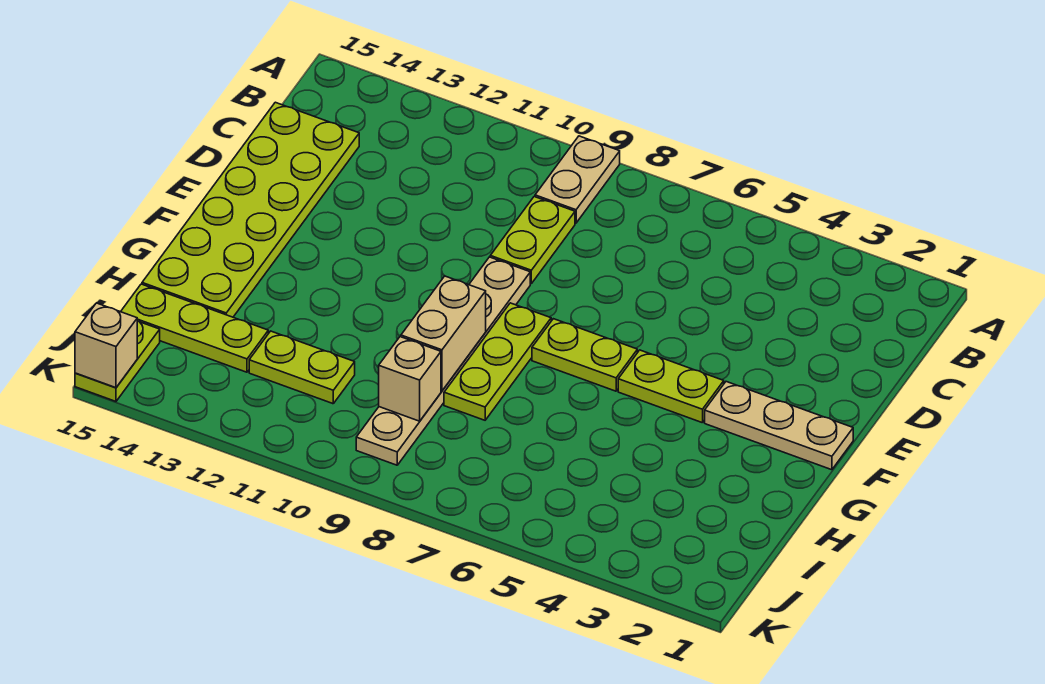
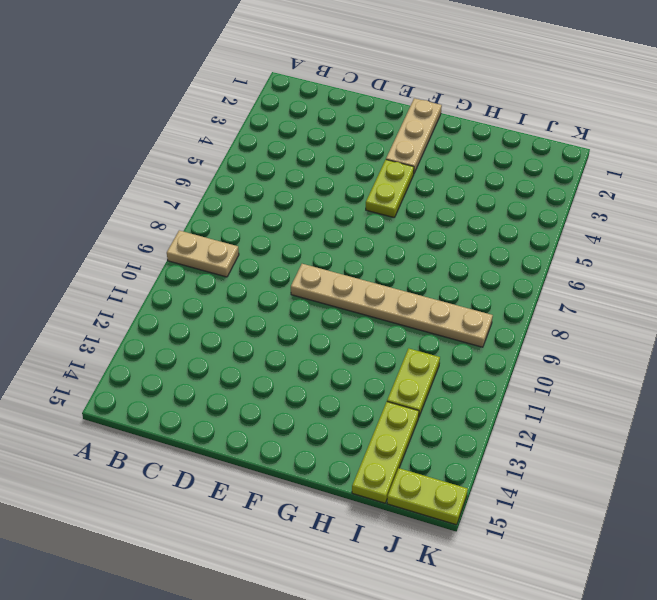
none -> lime 1x2 plate [490,197,575,283]
none -> lime 2x6 plate [142,102,359,317]
none -> lime 1x2 plate [532,319,637,391]

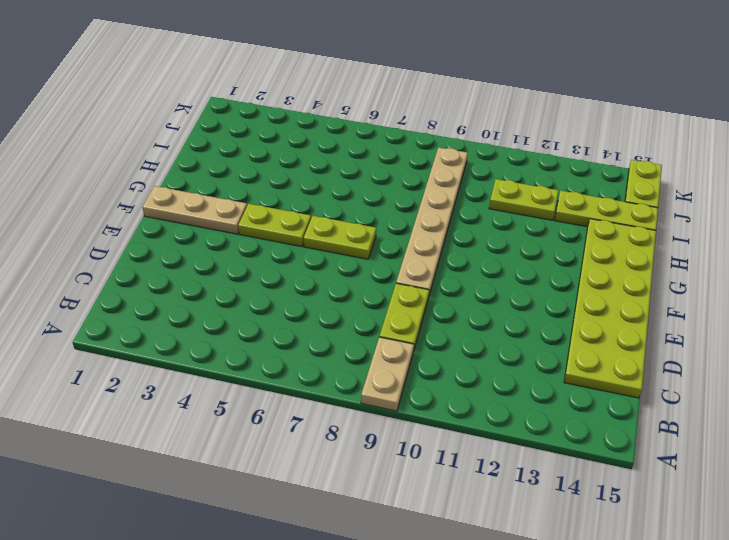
none -> lime 1x3 plate [444,303,551,420]
none -> tan 1x2 brick [401,276,486,391]
none -> tan 1x1 brick [379,337,441,421]

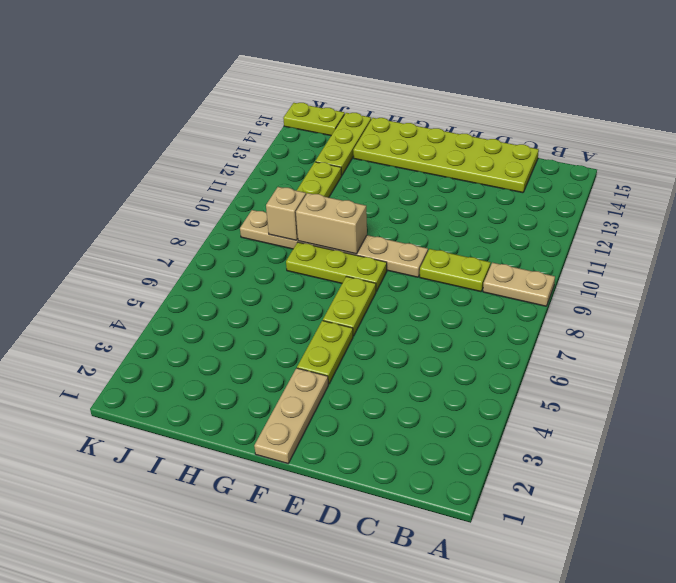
none -> tan 1x1 brick [75,303,137,388]

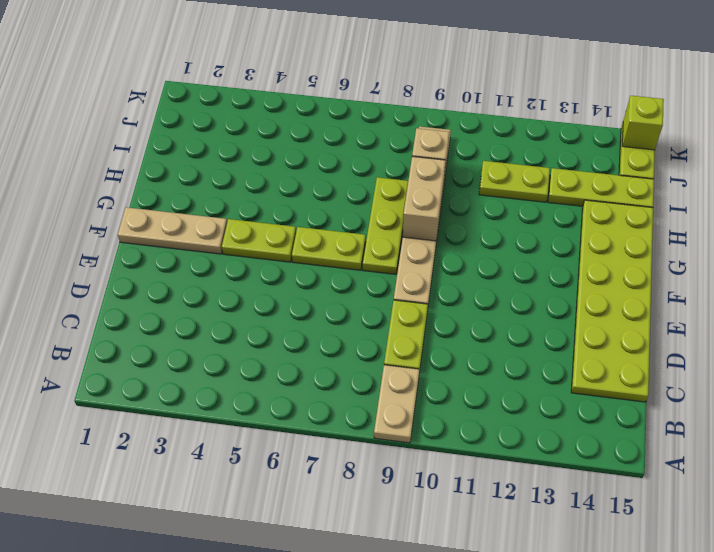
lime 1x1 brick [622,96,664,150] -> tan 1x1 brick [75,303,137,388]

